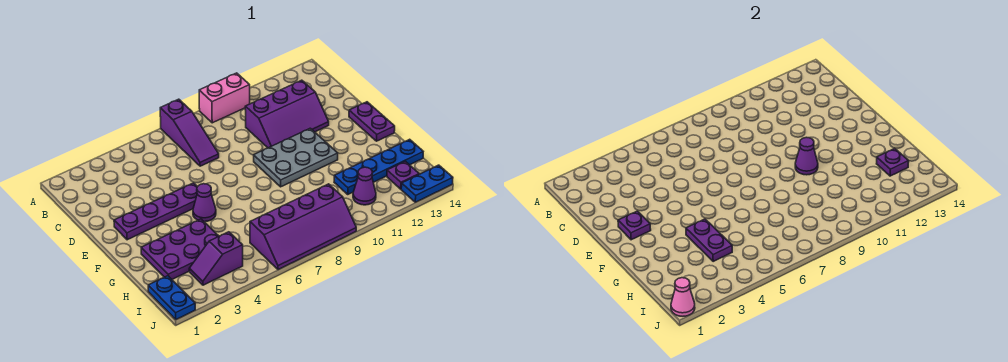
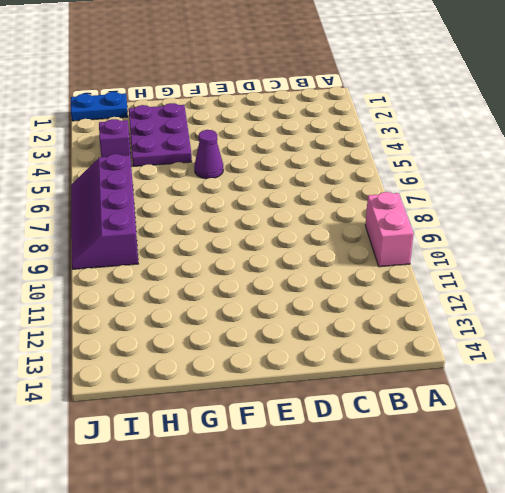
none -> purple 1x3 slope [160,99,219,166]
none -> purple 2x3 slope [245,80,329,148]
none -> purple 1x4 plate [114,183,197,240]

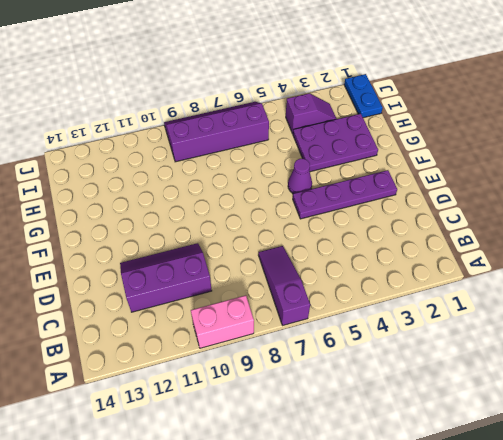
none -> grey 2x3 plate [254,128,338,187]
none -> purple 1x2 plate [349,102,395,141]
none -> blue 1x4 plate [334,139,423,194]

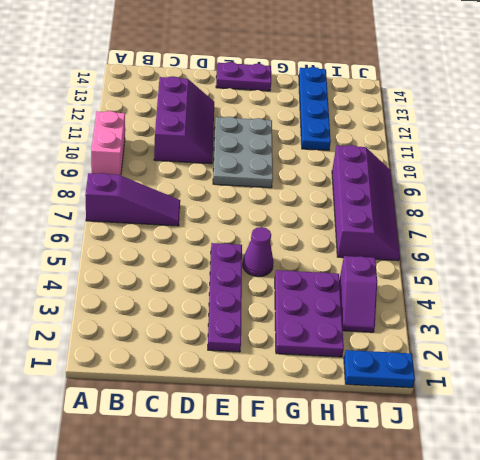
none -> purple 1x1 cone [353,167,376,205]
none -> purple 1x1 plate [387,161,419,189]
none -> blue 1x2 plate [401,165,453,202]

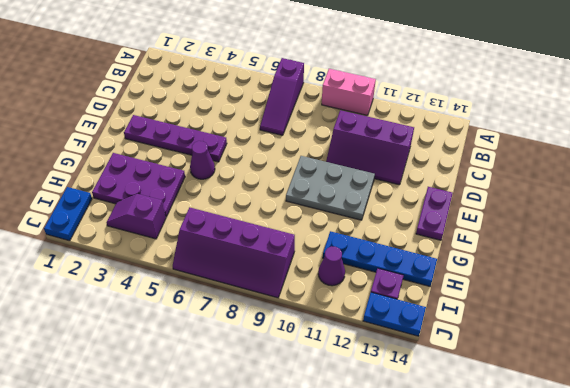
none -> purple 1x1 plate [618,211,651,240]
none -> purple 1x1 cone [795,137,818,175]
none -> purple 1x2 plate [686,219,732,261]

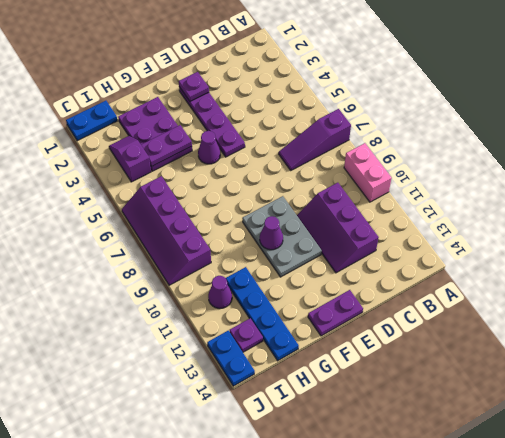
none -> purple 1x1 plate [877,149,909,176]
none -> pink 1x1 cone [671,278,695,316]

